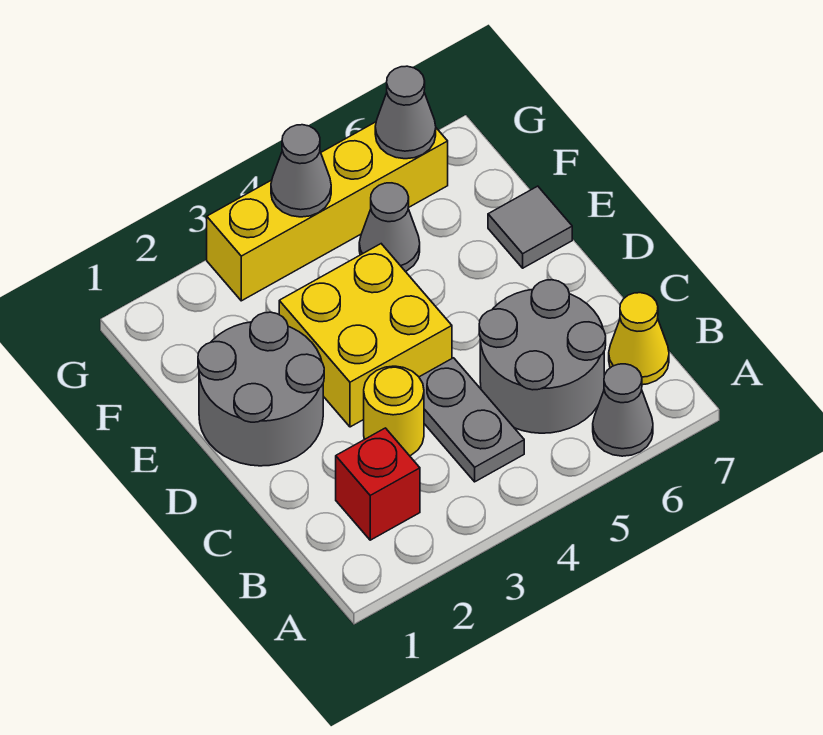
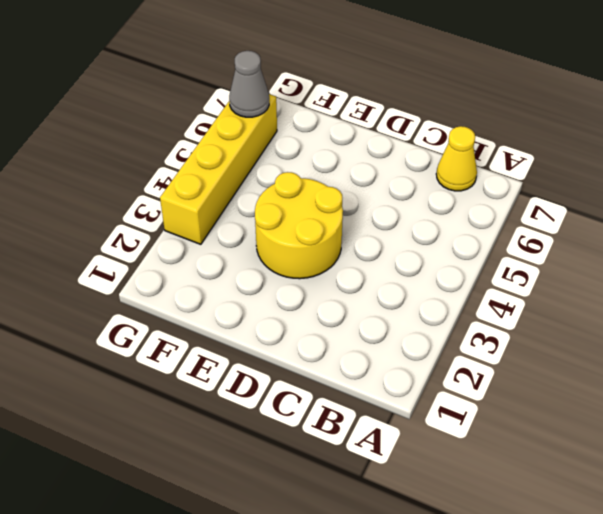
yellow 2x2 round brick [255,172,343,279] -> yellow 2x2 brick [279,244,452,427]
none -> grey 1x1 cone [593,364,653,456]
none -> red 1x1 brick [336,428,420,540]
none -> grey 1x2 plate [419,358,524,482]

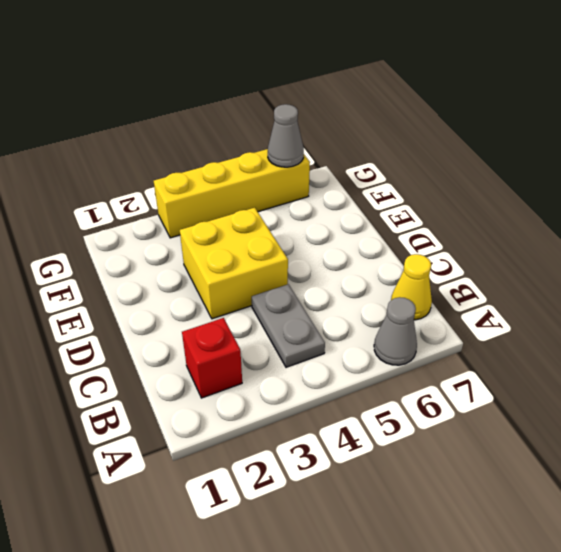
none -> grey 2x2 round brick [479,280,606,433]
none -> yellow 1x1 round brick [364,366,424,456]
none -> grey 2x2 round brick [198,312,324,466]

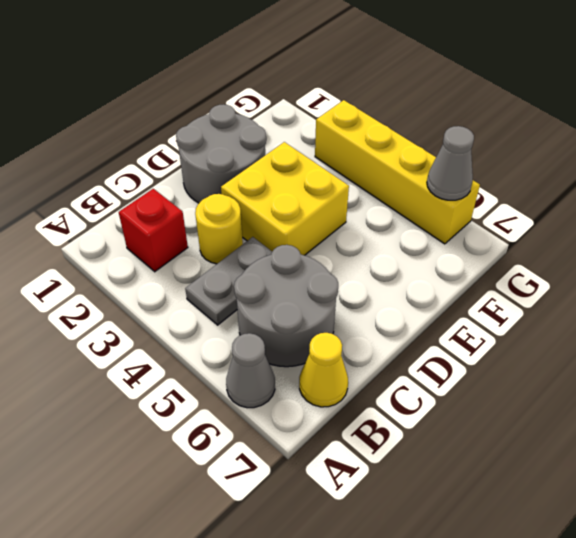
none -> grey 1x1 tile [488,186,572,268]
none -> grey 1x1 cone [359,183,420,271]
none -> grey 1x1 cone [271,125,331,217]

